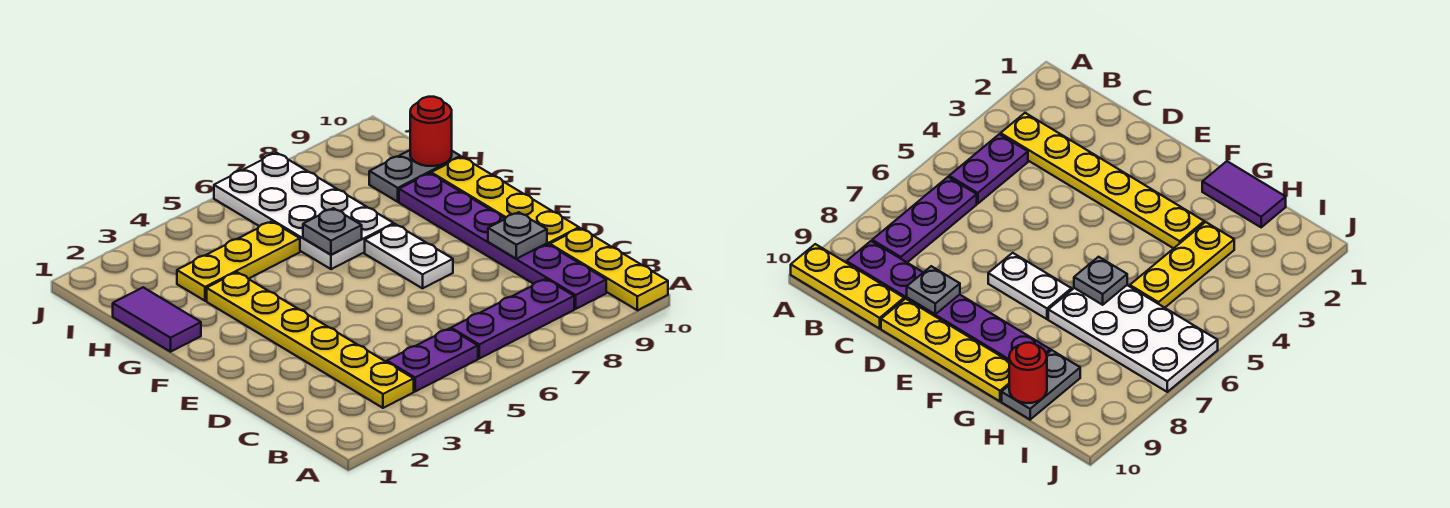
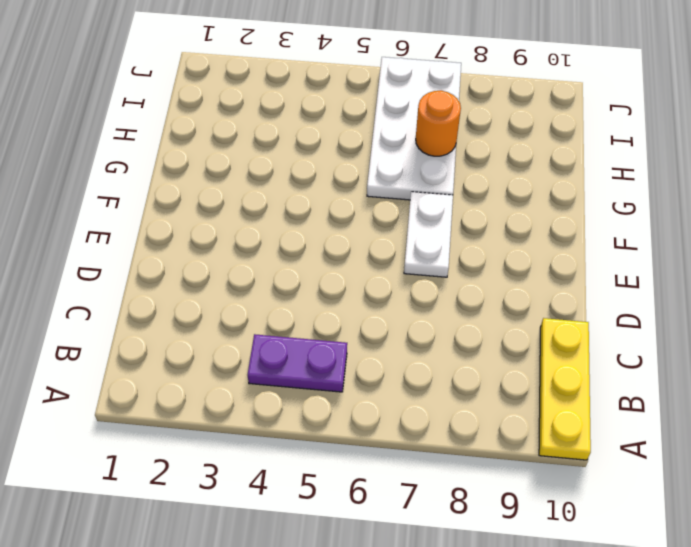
orange 1x1 round brick [416,90,461,156] -> none
none -> yellow 1x6 plate [207,272,414,408]
none -> purple 1x3 plate [451,279,574,358]
none -> purple 1x6 plate [399,173,606,309]

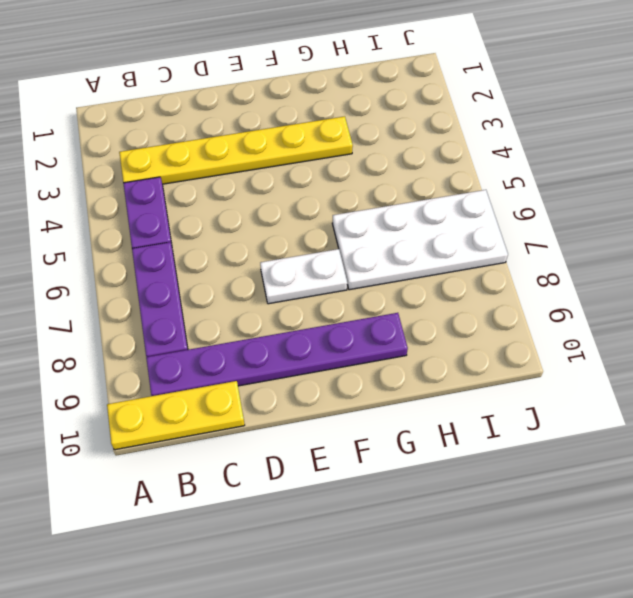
none -> yellow 1x4 plate [431,157,579,245]
none -> purple 1x2 tile [113,287,201,352]
none -> yellow 1x3 plate [177,221,300,301]

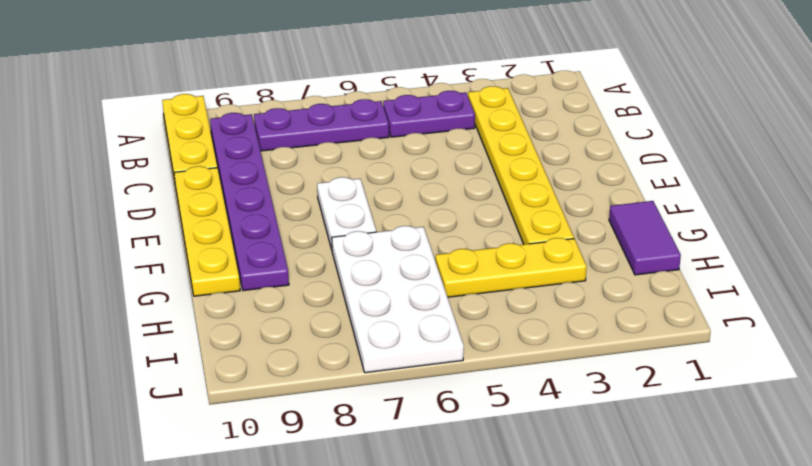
none -> grey 1x2 plate [369,150,460,202]
none -> grey 1x1 plate [488,212,547,259]
none -> grey 1x1 plate [303,208,362,255]

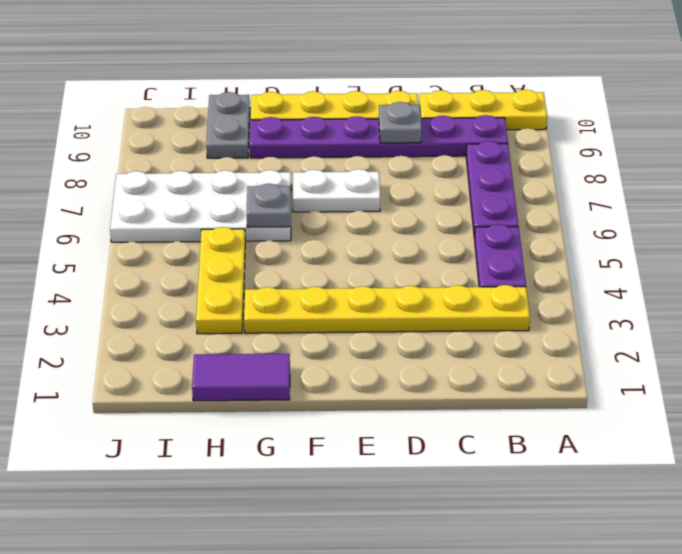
none -> red 1x1 round brick [410,97,452,166]

